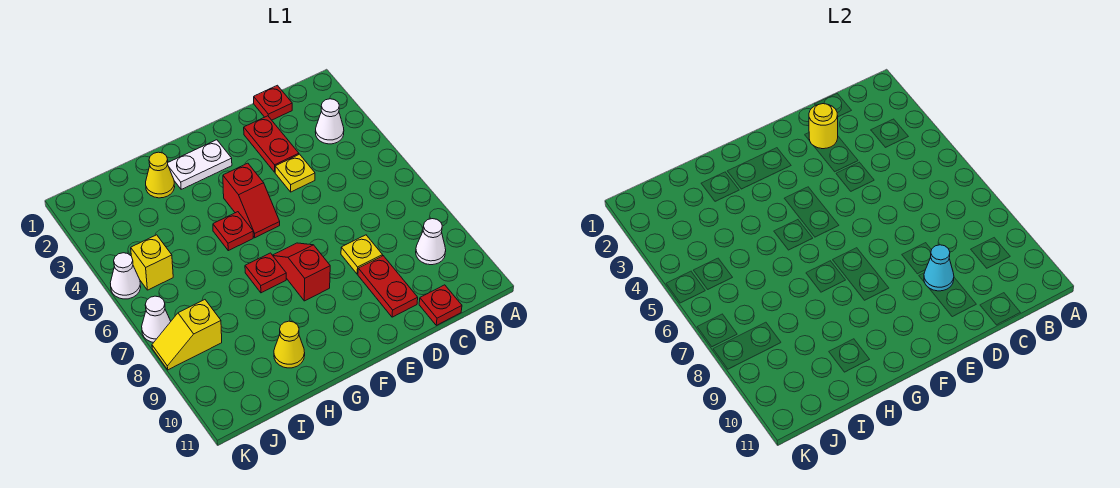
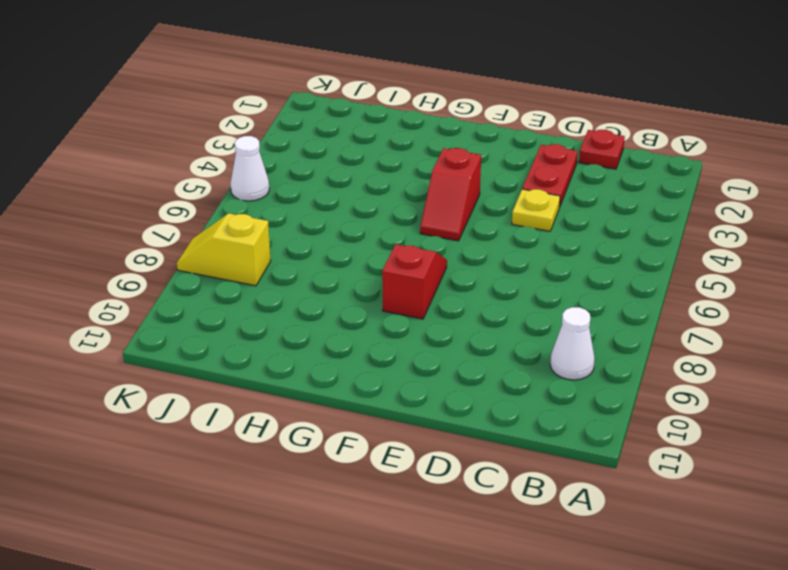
none -> white 1x1 cone [315,99,344,144]
none -> red 1x1 plate [419,285,462,325]
none -> yellow 1x1 plate [341,235,382,274]

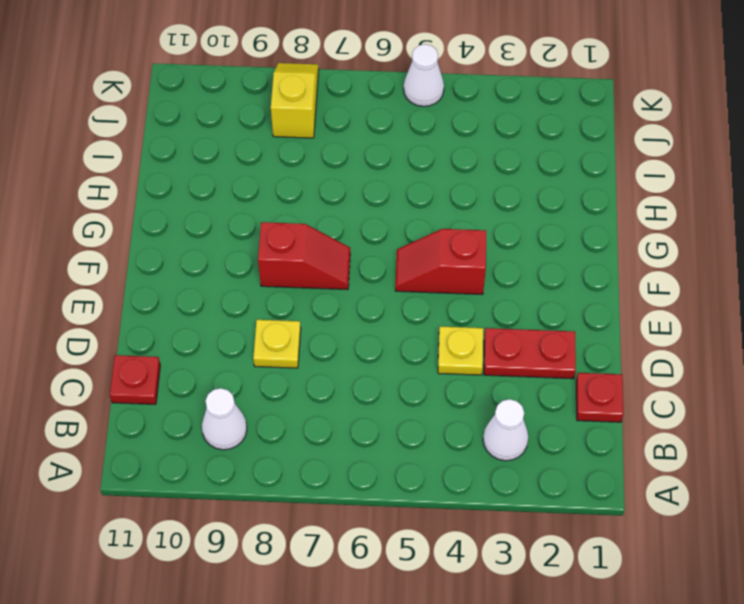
none -> red 1x2 plate [358,256,418,317]
none -> white 1x2 plate [168,140,232,189]
none -> red 1x1 plate [213,212,253,251]

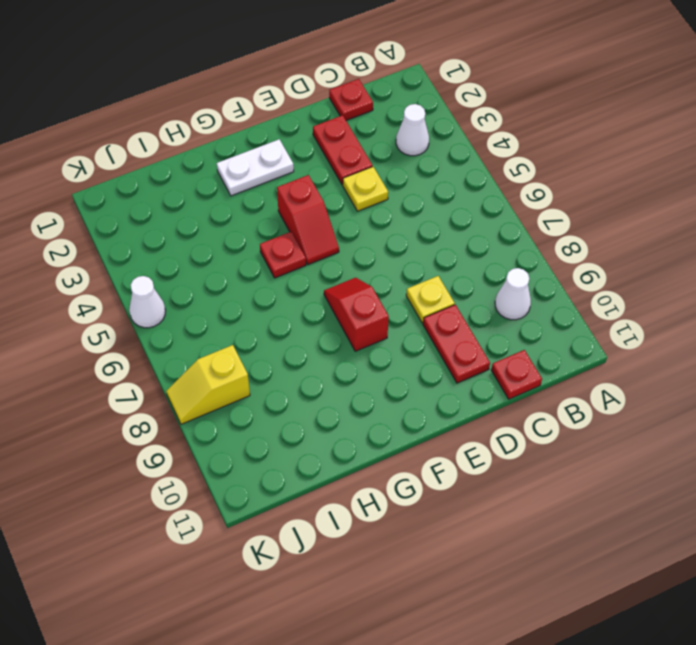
none -> red 1x1 plate [245,253,286,293]
none -> yellow 1x1 cone [146,152,175,198]
none -> yellow 1x1 cone [274,321,305,368]

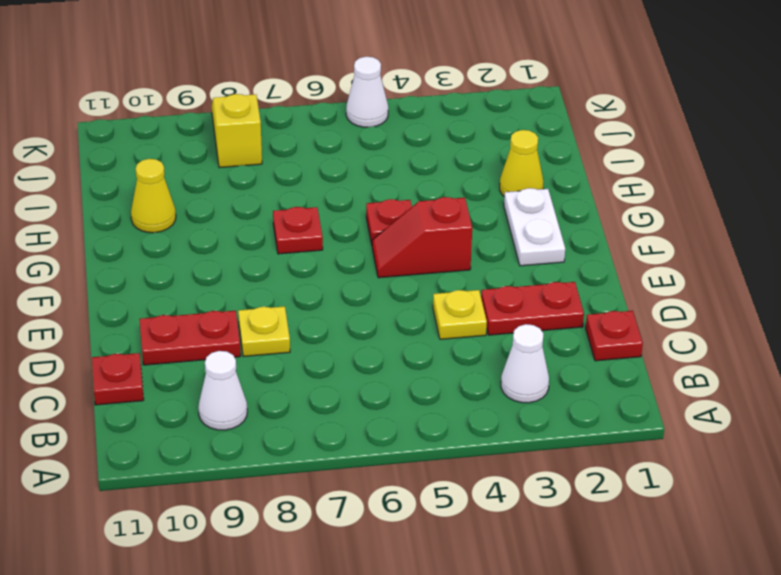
none -> red 1x2 slope [273,243,330,301]
none -> yellow 1x1 brick [131,235,173,290]
none -> white 1x1 cone [142,296,171,342]

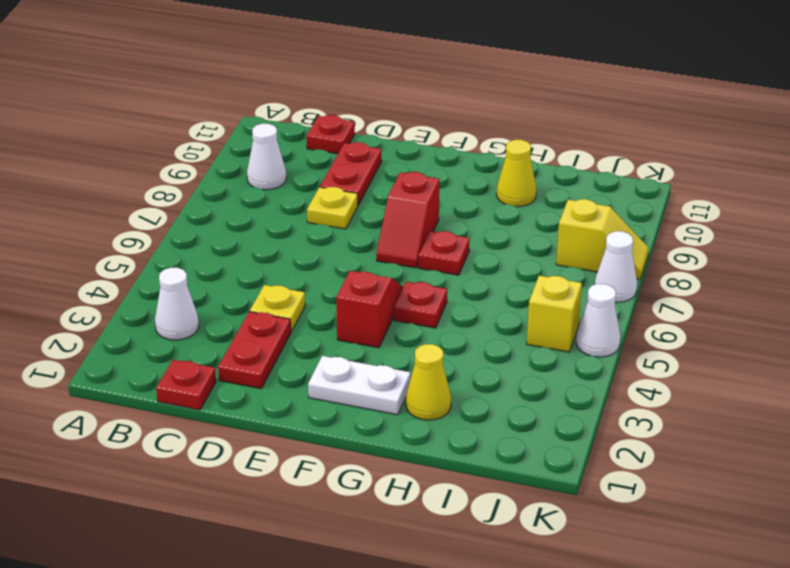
none -> yellow 1x1 round brick [809,104,838,149]
none -> cyan 1x1 cone [924,245,954,291]

